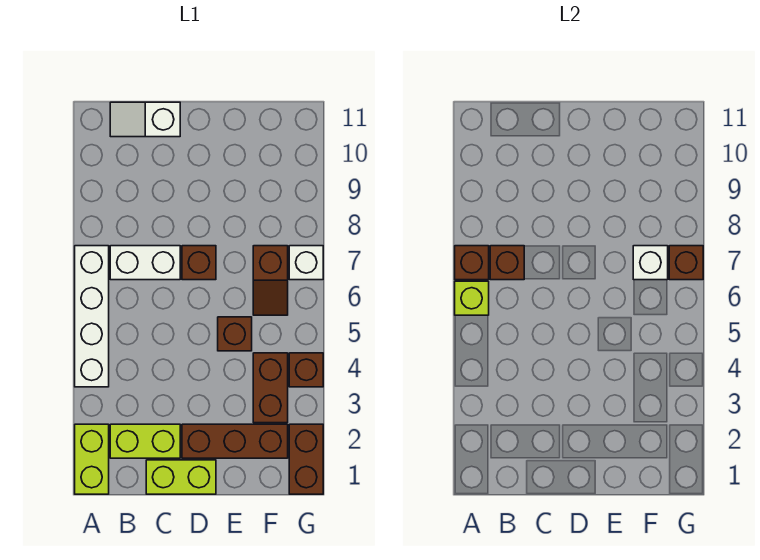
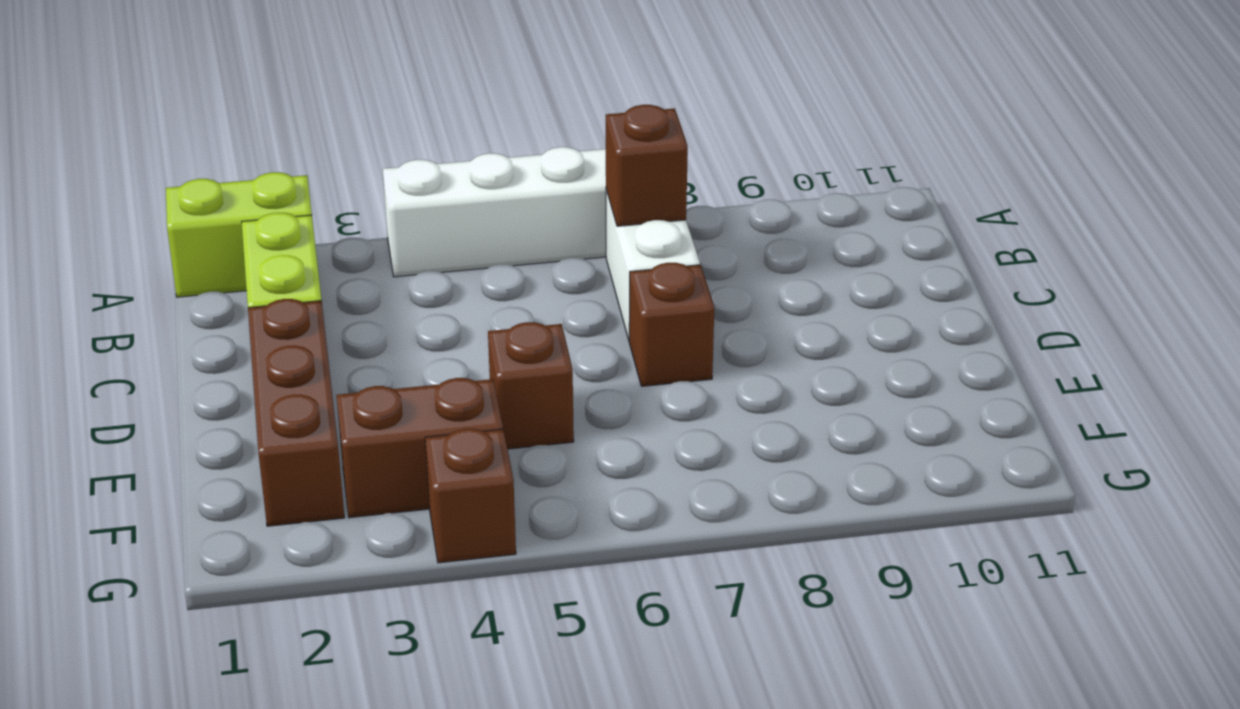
none -> white 1x2 slope [110,102,180,137]
none -> lime 1x2 brick [146,460,216,494]
none -> brown 1x2 slope [253,246,288,315]

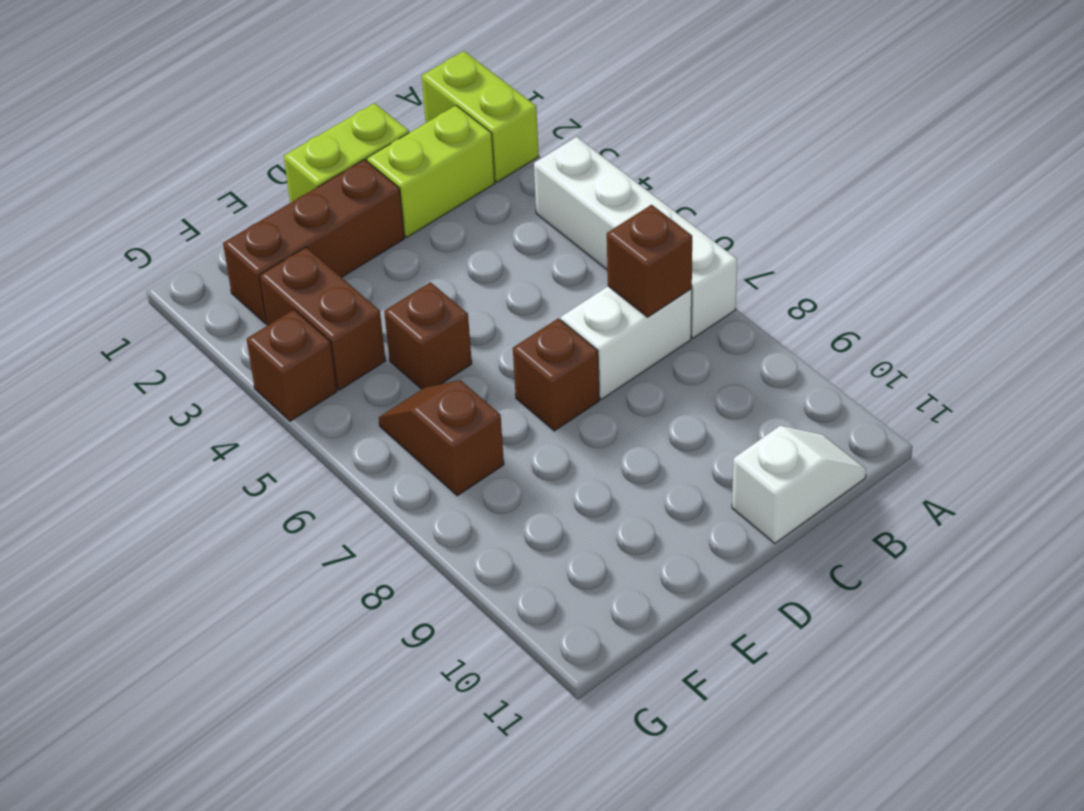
none -> brown 1x2 brick [289,424,323,494]
none -> white 1x1 brick [289,246,323,280]
none -> lime 1x1 brick [455,281,489,315]

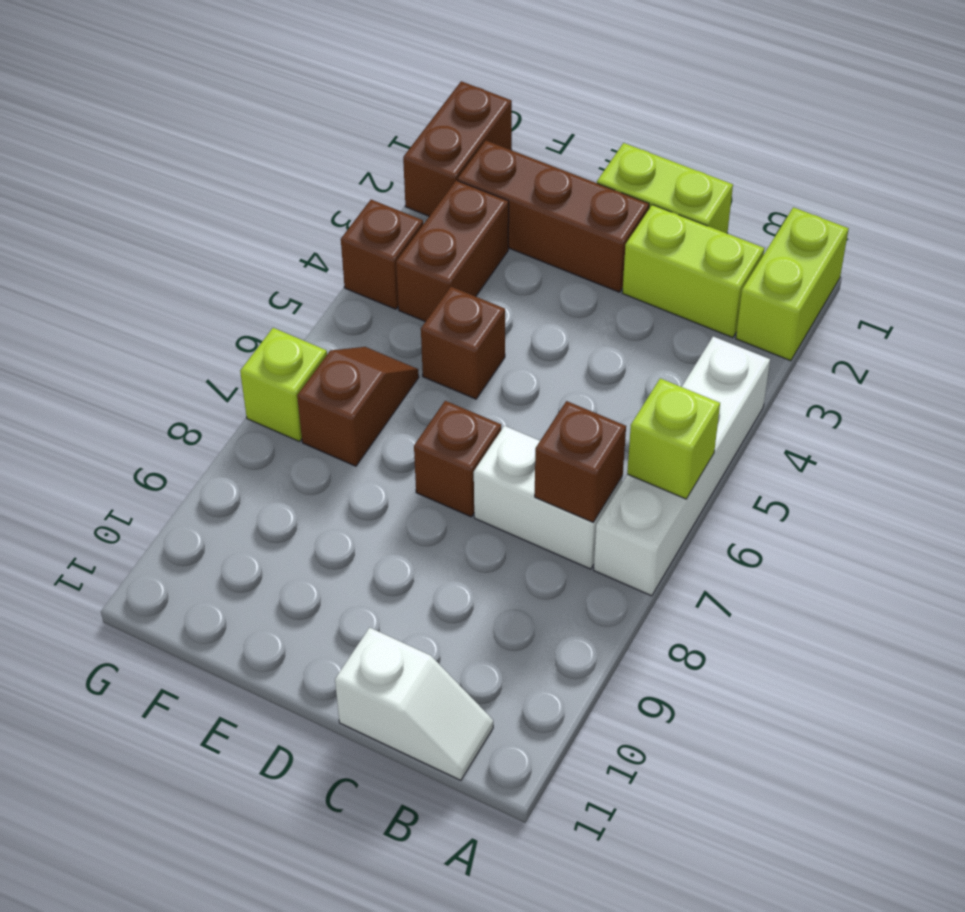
lime 1x1 brick [240,328,327,442] -> white 1x1 brick [289,246,323,280]
none -> brown 1x1 brick [455,246,489,280]
none -> white 1x1 brick [633,246,668,280]
none -> brown 1x1 brick [669,246,703,280]

